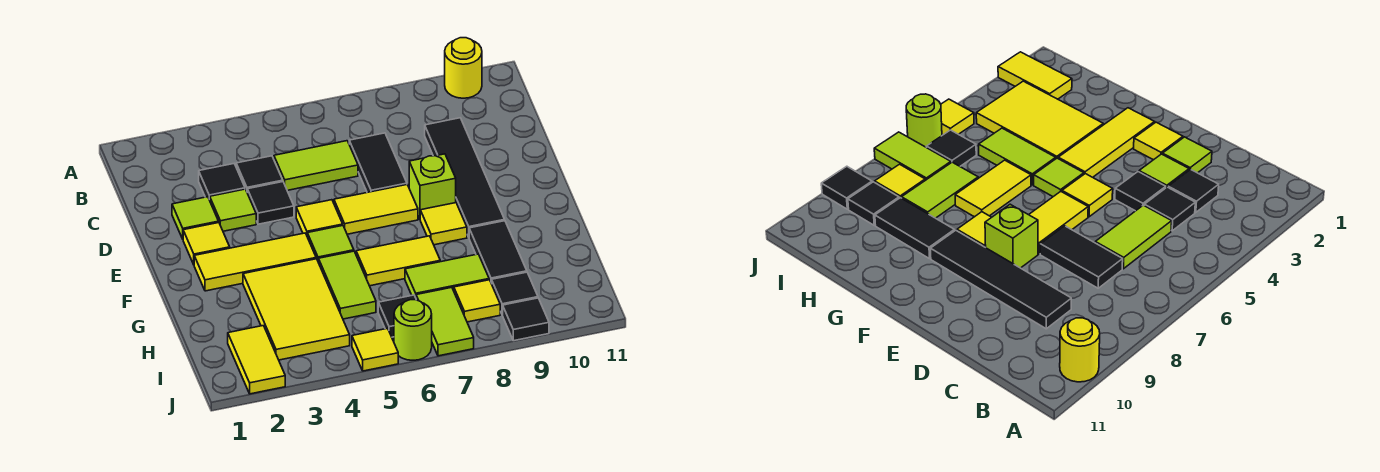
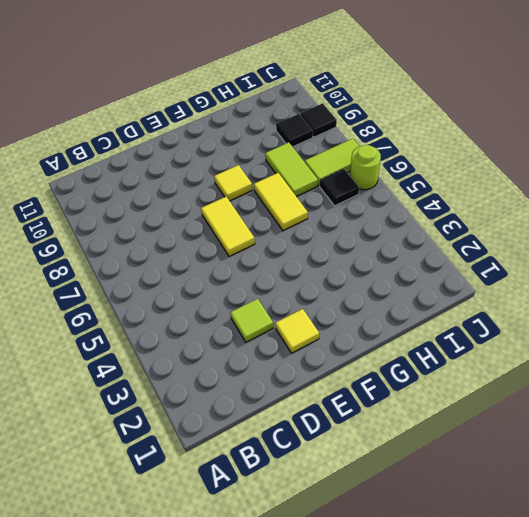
none -> yellow 1x1 round brick [445,38,482,98]
none -> black 1x1 tile [199,164,245,200]
none -> black 1x1 tile [236,156,283,191]

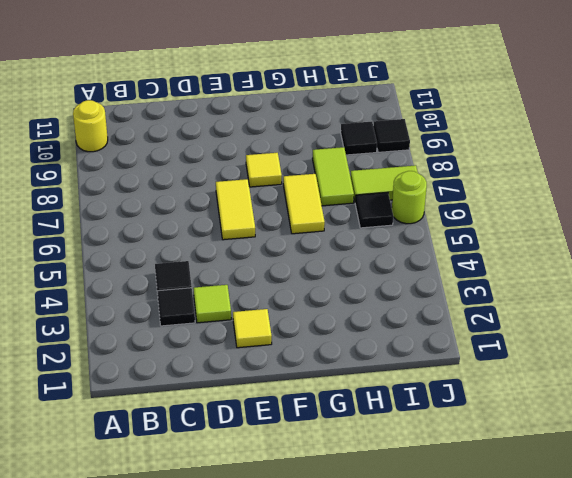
none -> lime 1x2 tile [274,141,358,190]
none -> black 1x2 tile [349,133,407,192]
none -> black 1x4 tile [425,118,505,237]

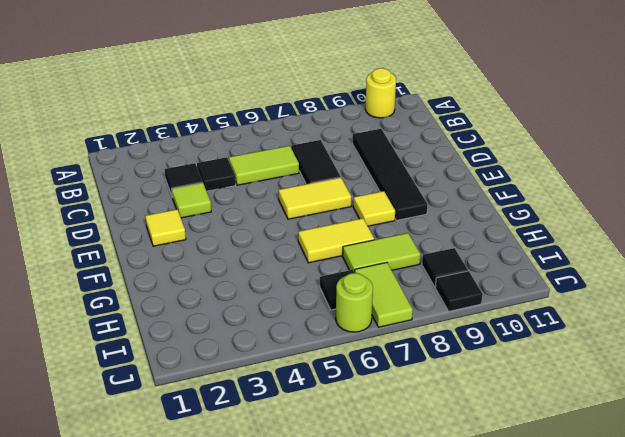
none -> lime 1x1 tile [172,197,219,239]
none -> black 1x1 tile [247,182,294,224]
none -> yellow 1x1 tile [296,200,343,235]

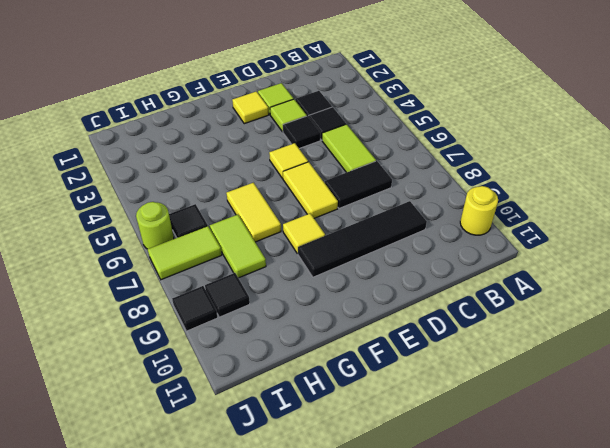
none -> lime 1x1 brick [409,154,456,219]
none -> yellow 1x3 tile [194,233,316,291]
none -> lime 1x1 tile [307,226,354,263]

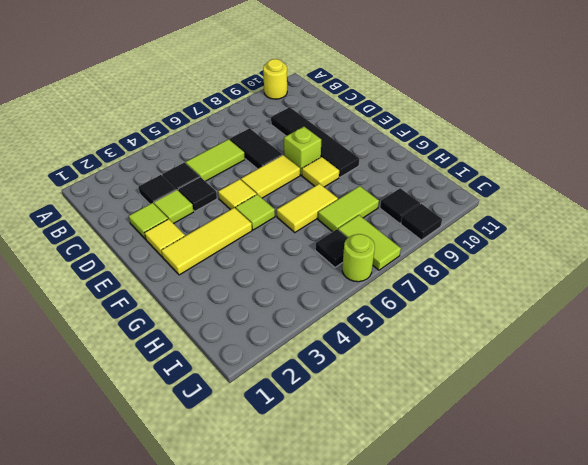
none -> yellow 2x3 tile [243,259,350,360]
none -> lime 1x2 tile [319,251,376,319]
none -> black 1x2 tile [469,221,527,284]

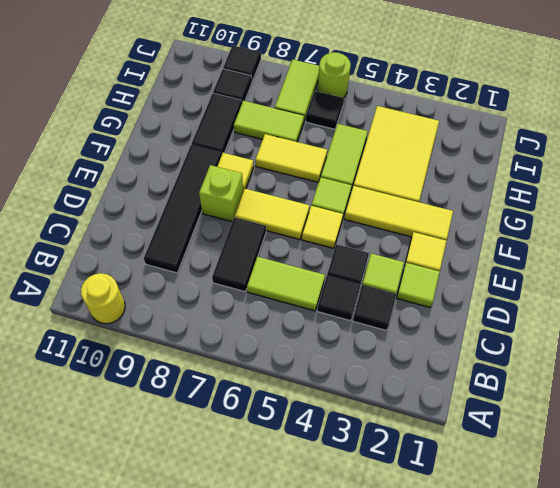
none -> yellow 1x2 tile [228,326,285,394]
none -> yellow 1x1 tile [454,280,500,322]
none -> yellow 1x1 tile [352,328,398,371]

